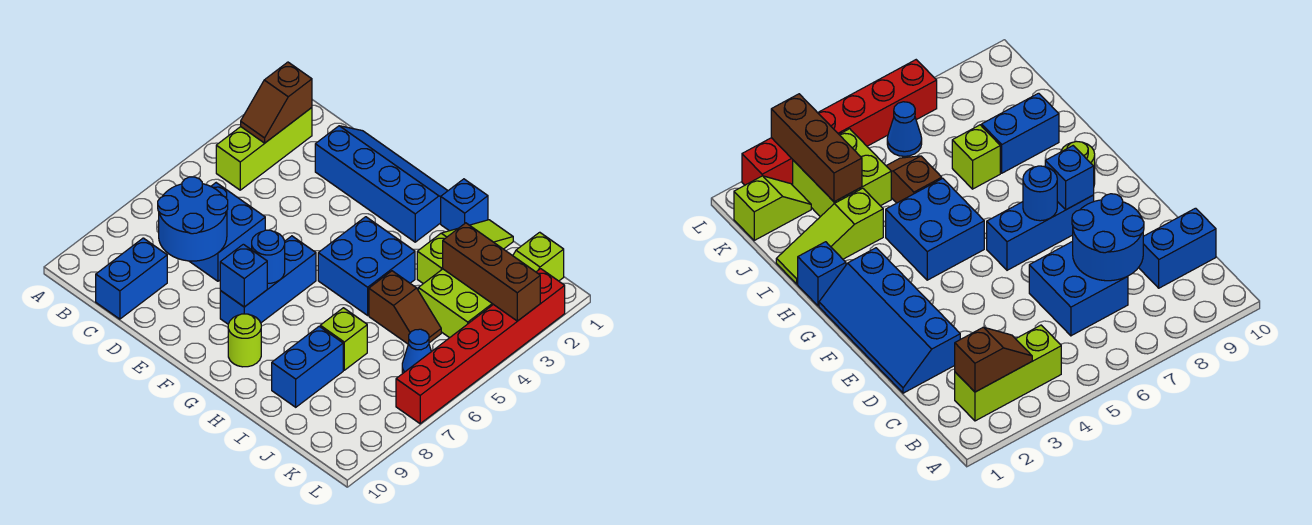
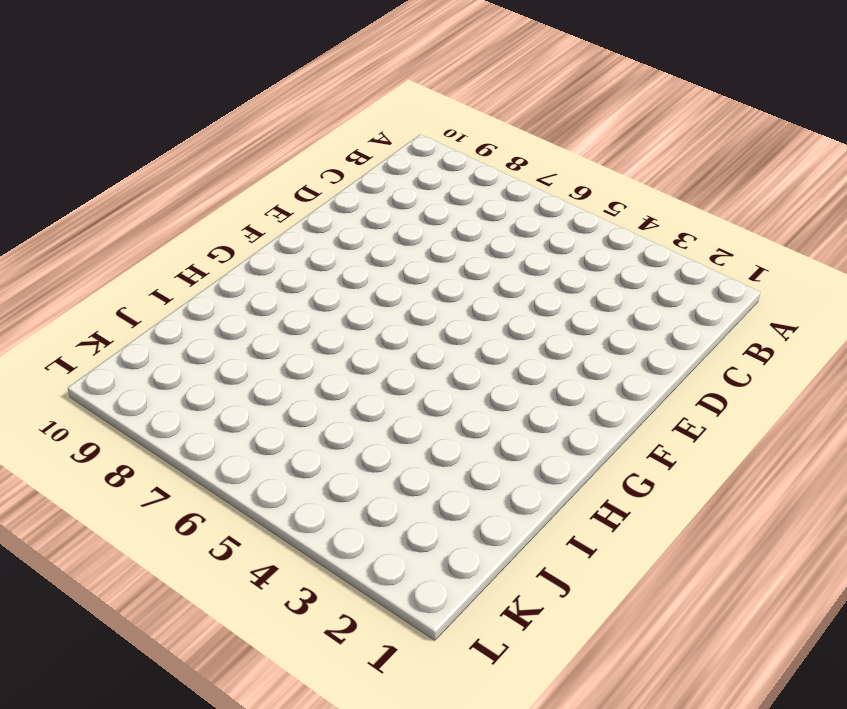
none -> lime 1x3 brick [216,108,312,190]
none -> blue 2x2 brick [189,183,265,281]
none -> blue 1x2 brick [96,238,167,319]

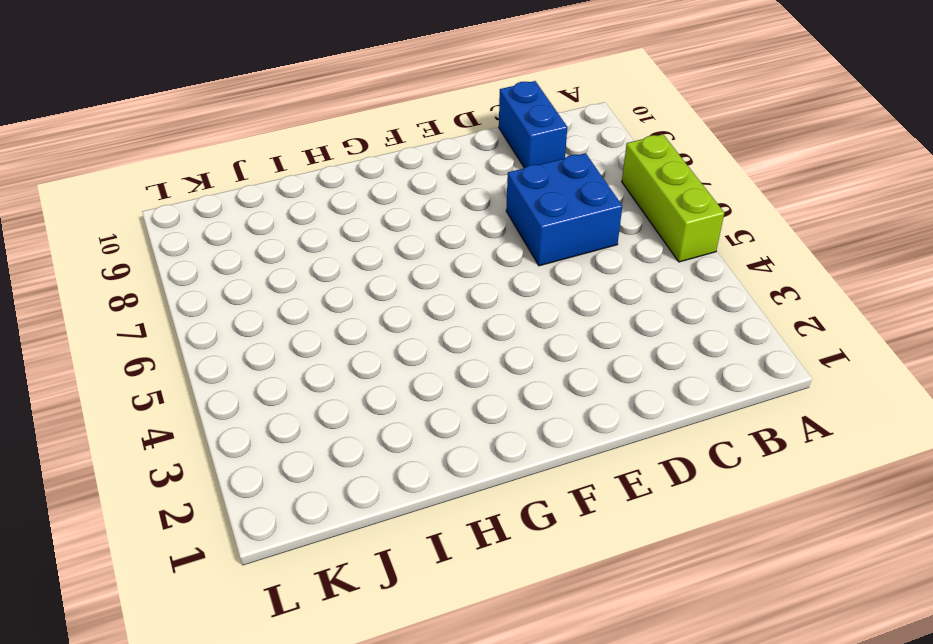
lime 1x3 brick [622,134,724,262] -> lime 1x3 brick moved to [216,108,312,190]
none -> blue 2x4 slope [315,126,448,242]
none -> blue 1x3 brick [220,236,316,324]
none -> blue 2x2 brick [318,217,415,315]

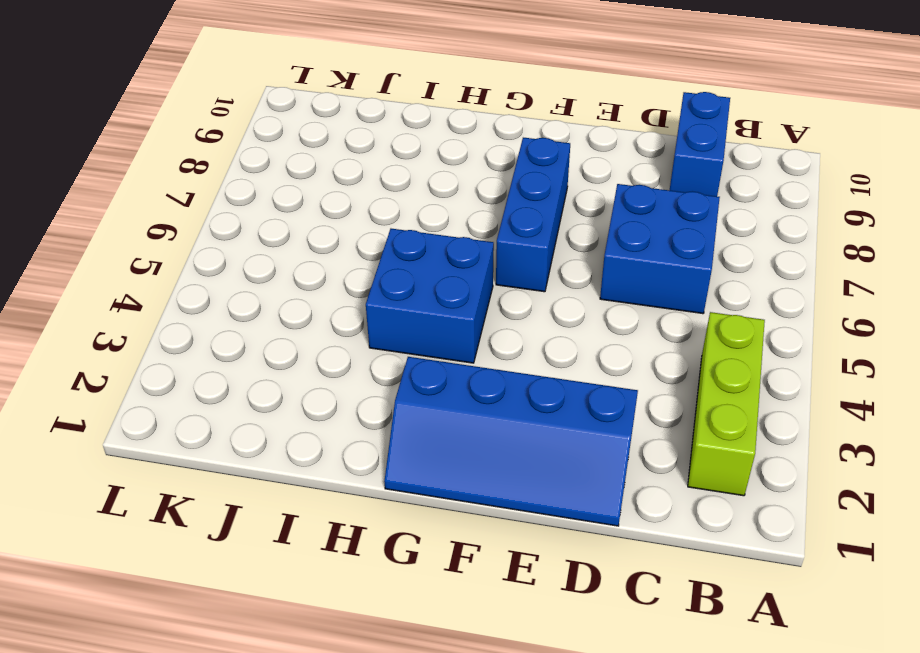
none -> lime 1x1 round brick [228,314,261,367]
none -> blue 1x1 brick [441,179,488,231]
none -> lime 1x3 slope [417,220,513,284]

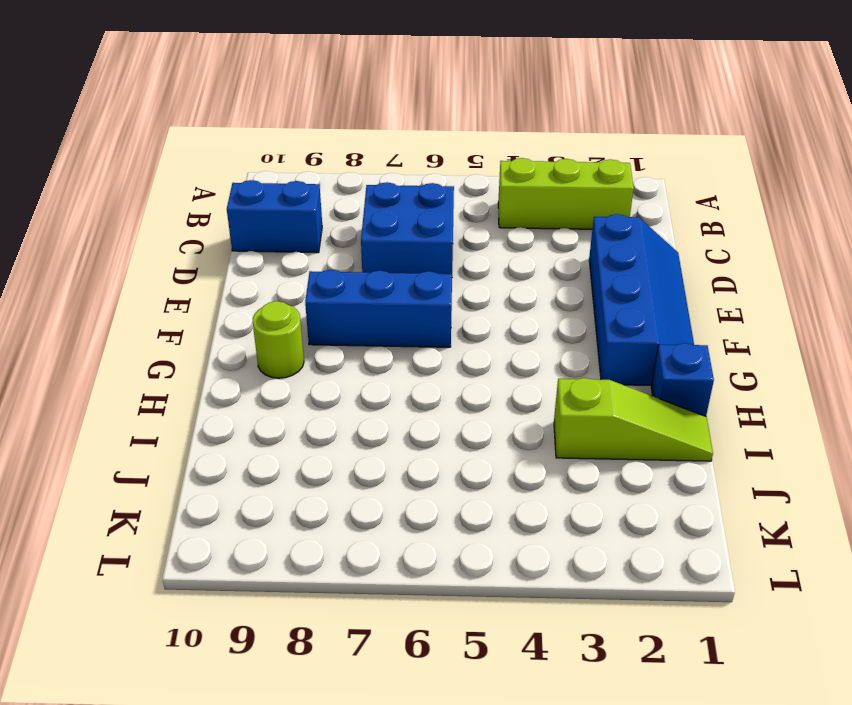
none -> blue 2x2 brick [318,217,415,315]
none -> brown 1x2 slope [369,271,441,344]
none -> lime 1x1 brick [320,308,367,370]

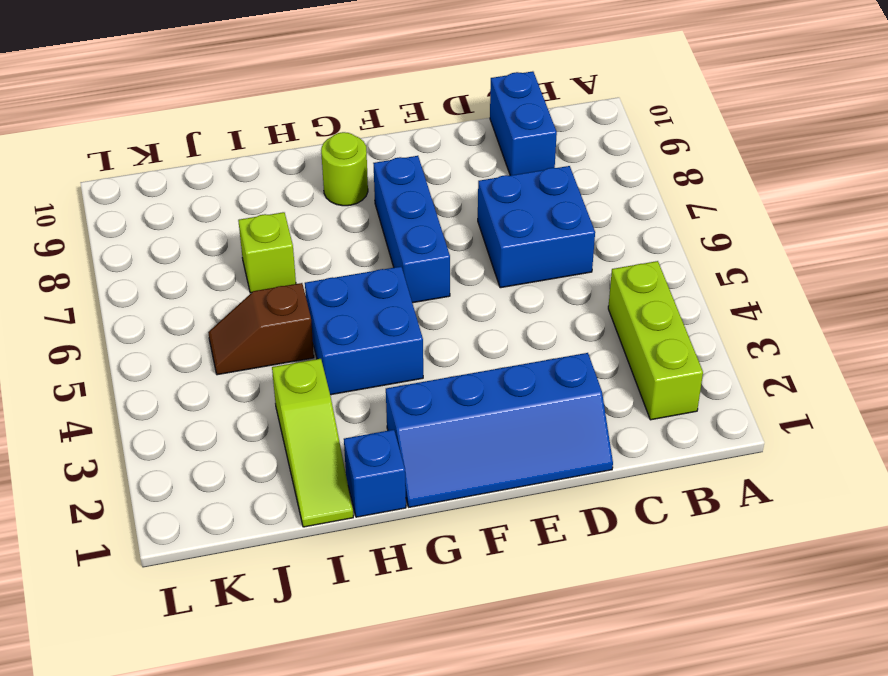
none -> blue 1x2 brick [272,326,343,407]
none -> lime 2x2 brick [418,269,493,338]
none -> lime 1x2 slope [513,232,564,281]

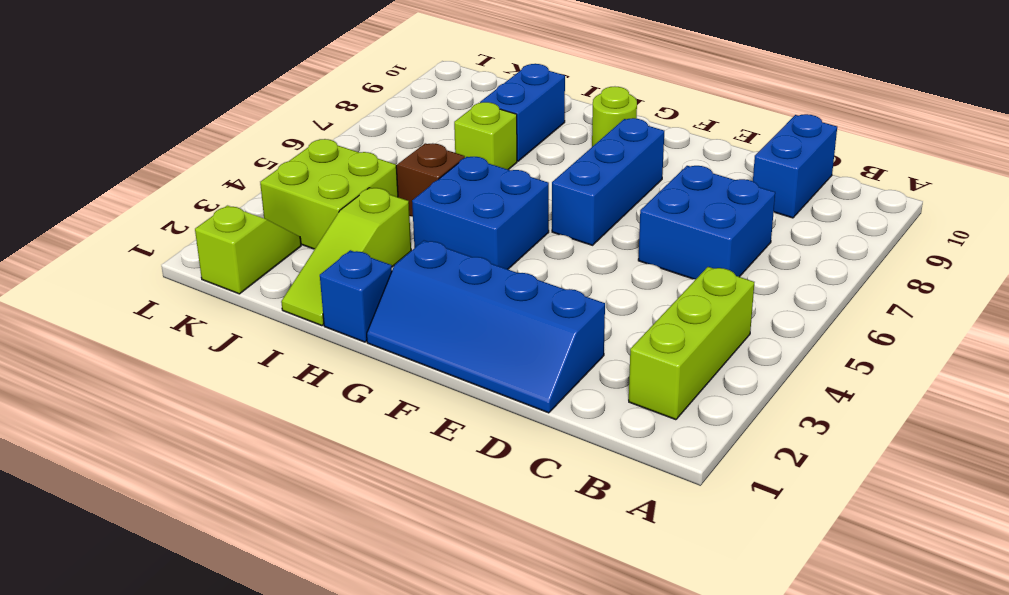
none -> blue 1x1 cone [402,329,431,373]
none -> red 1x6 brick [396,269,565,424]
none -> brown 1x2 slope [241,62,312,143]

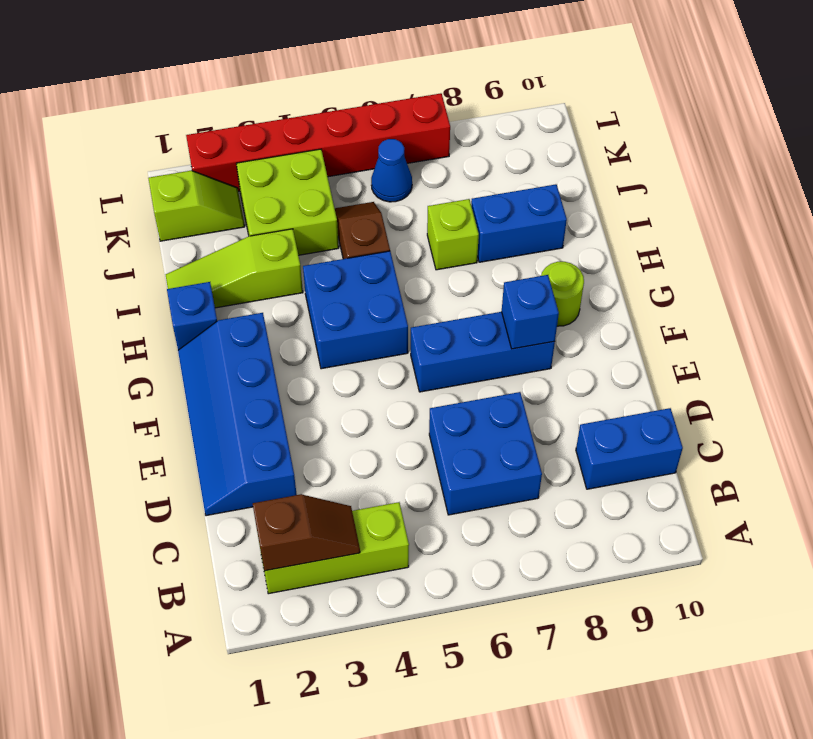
none -> blue 2x2 round brick [158,177,228,261]
none -> blue 1x1 round brick [252,230,285,283]
none -> brown 1x3 brick [443,223,540,321]

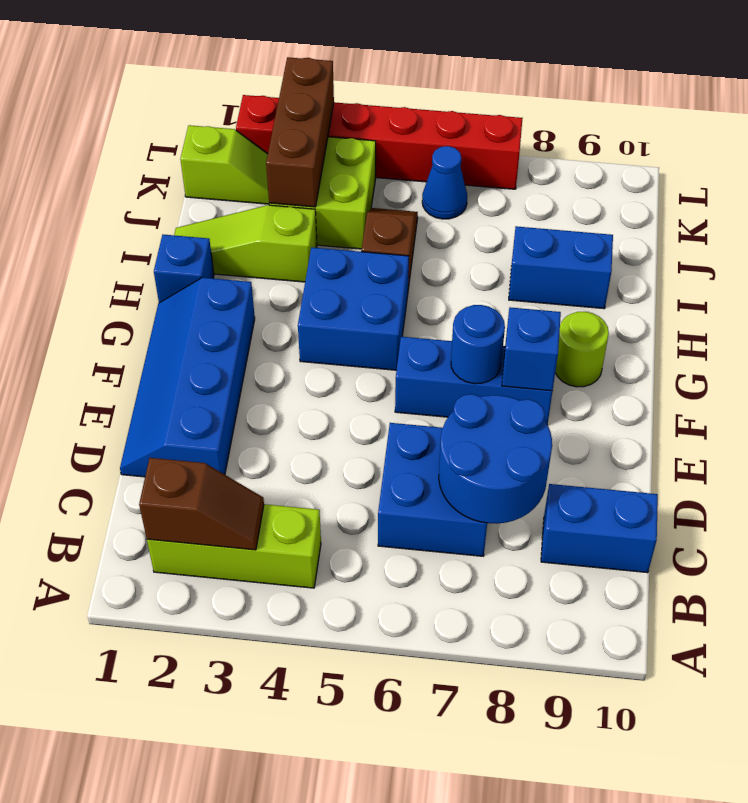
none -> lime 1x1 brick [320,308,367,370]

